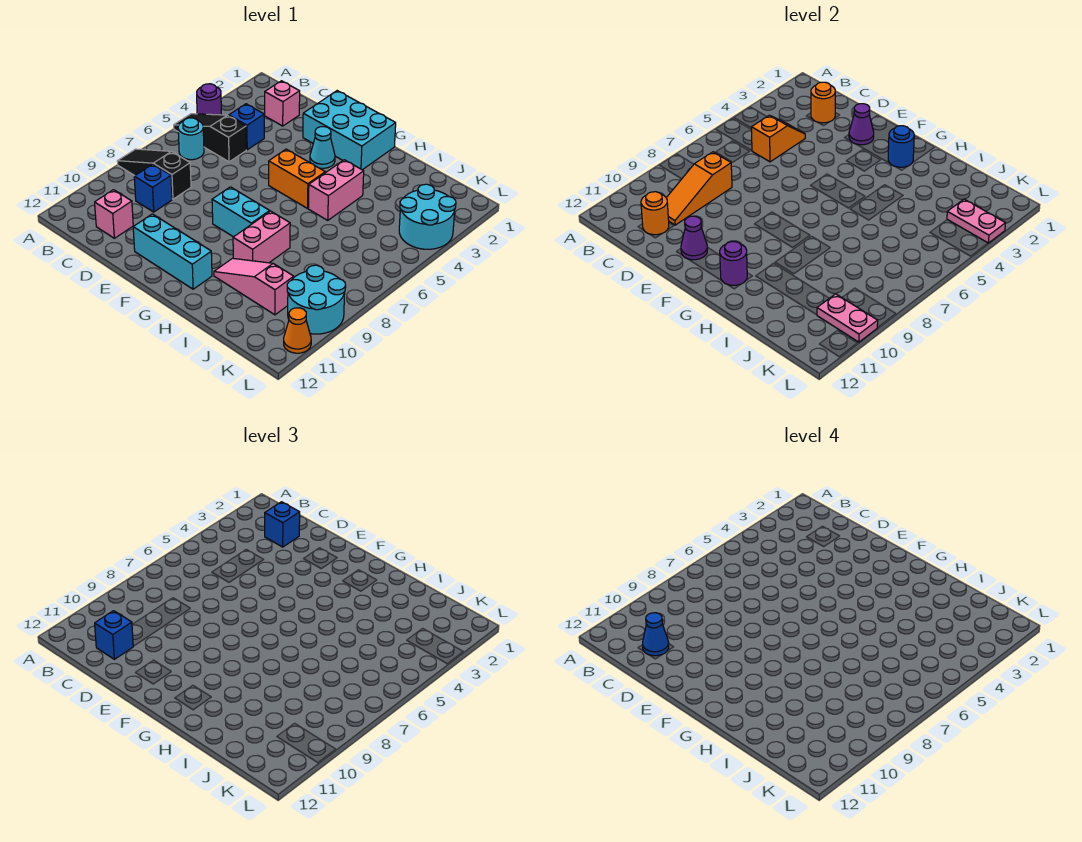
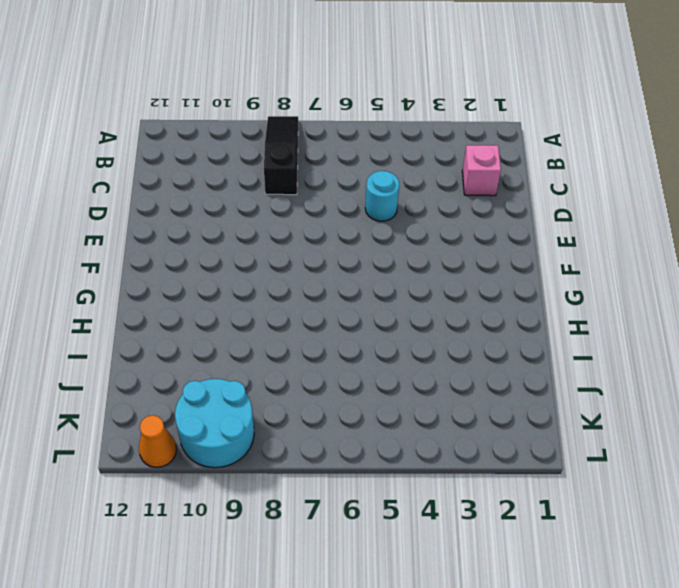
cyan 1x1 round brick [365,171,399,221] -> cyan 1x1 round brick moved to [178,118,204,160]
none -> purple 1x1 round brick [197,84,221,115]
none -> black 1x3 slope [174,114,246,162]
none -> blue 1x1 brick [229,104,264,150]
none -> blue 1x1 brick [134,164,172,212]

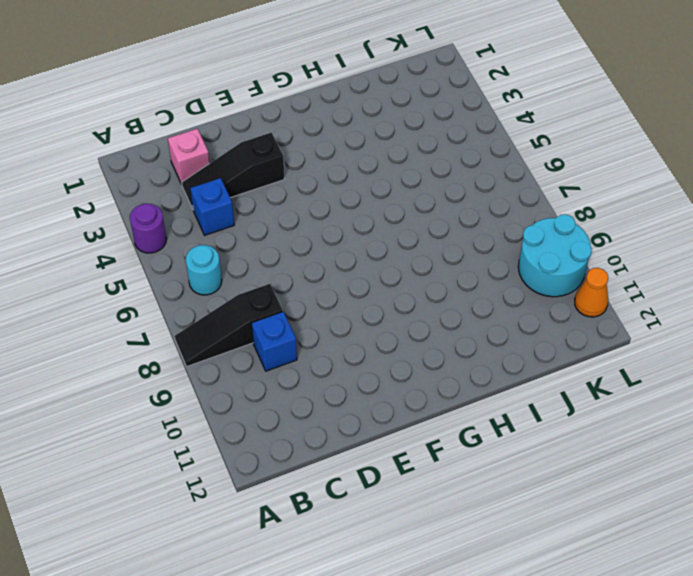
black 1x3 slope [182,133,284,209] -> black 1x3 slope moved to [174,114,246,162]
none -> pink 1x1 brick [95,190,133,238]
none -> cyan 2x3 brick [303,91,396,170]
none -> cyan 1x3 brick [133,214,212,289]
none -> cyan 1x1 cone [310,127,335,168]

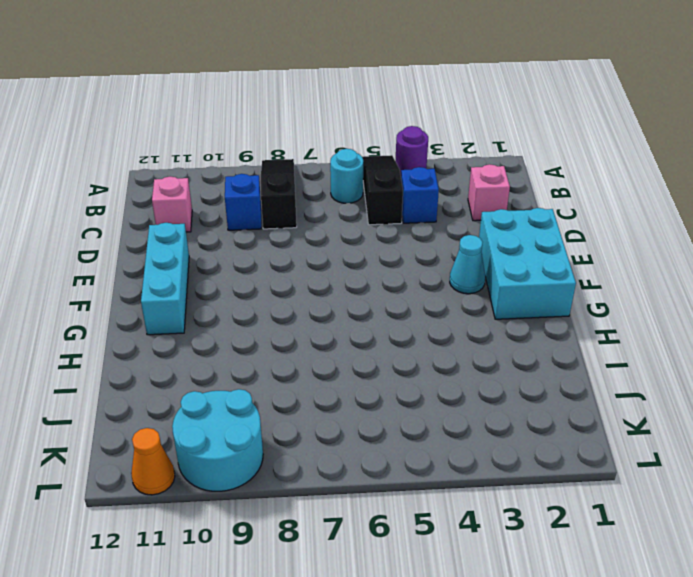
none -> orange 1x2 brick [269,149,325,208]
none -> cyan 1x2 brick [212,187,270,237]
none -> pink 1x2 brick [308,160,364,220]
none -> pink 1x2 brick [233,211,290,263]

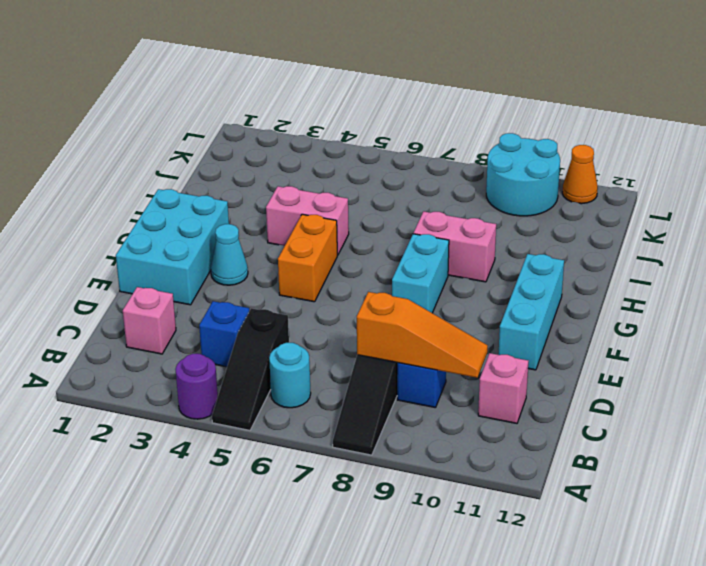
none -> pink 1x3 slope [214,258,294,315]
none -> cyan 2x2 round brick [399,184,456,249]
none -> orange 1x1 round brick [811,82,835,123]
none -> orange 1x2 slope [751,115,805,162]

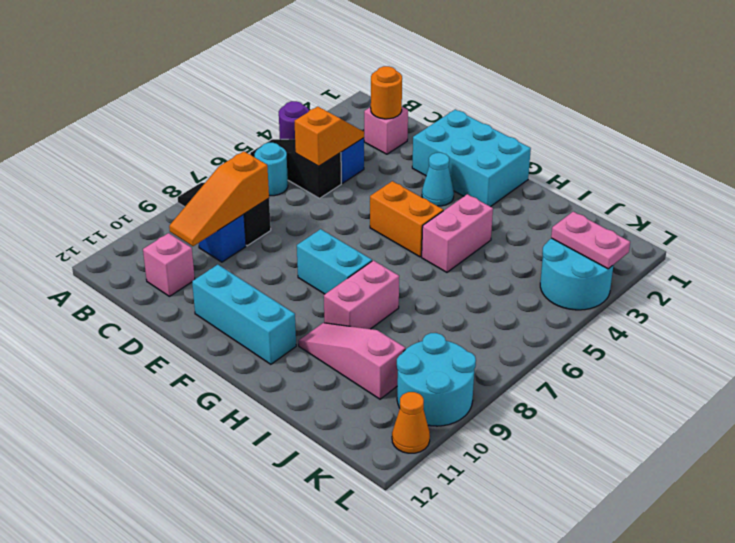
none -> orange 1x1 round brick [641,192,669,235]
none -> purple 1x1 cone [849,104,874,145]
none -> purple 1x1 cone [681,216,707,260]
none -> blue 1x1 round brick [888,126,914,167]

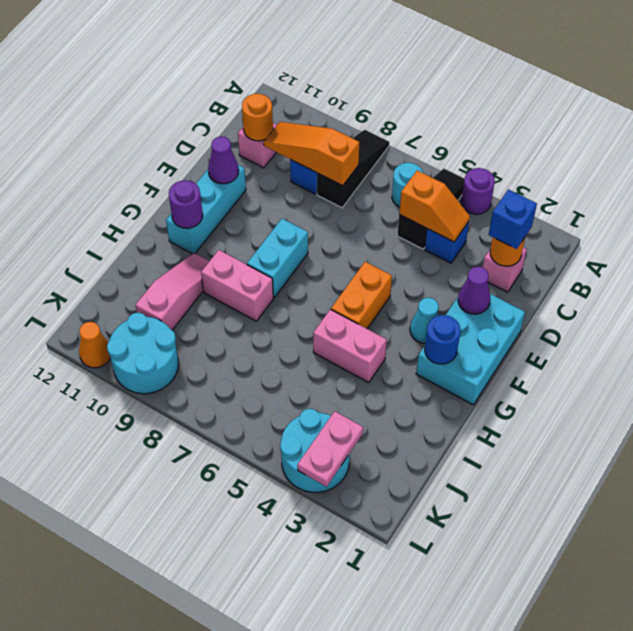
none -> pink 1x2 plate [817,294,878,342]
none -> blue 1x1 brick [95,611,133,659]
none -> blue 1x1 cone [643,613,669,656]

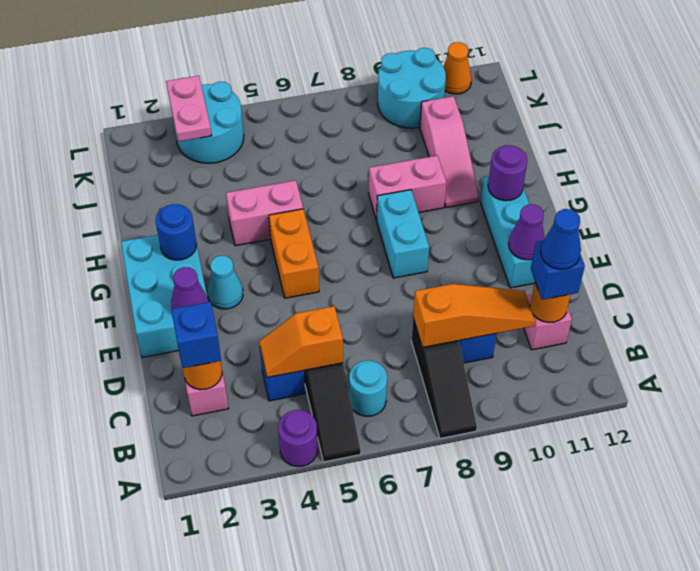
none -> pink 1x2 plate [817,294,878,342]

